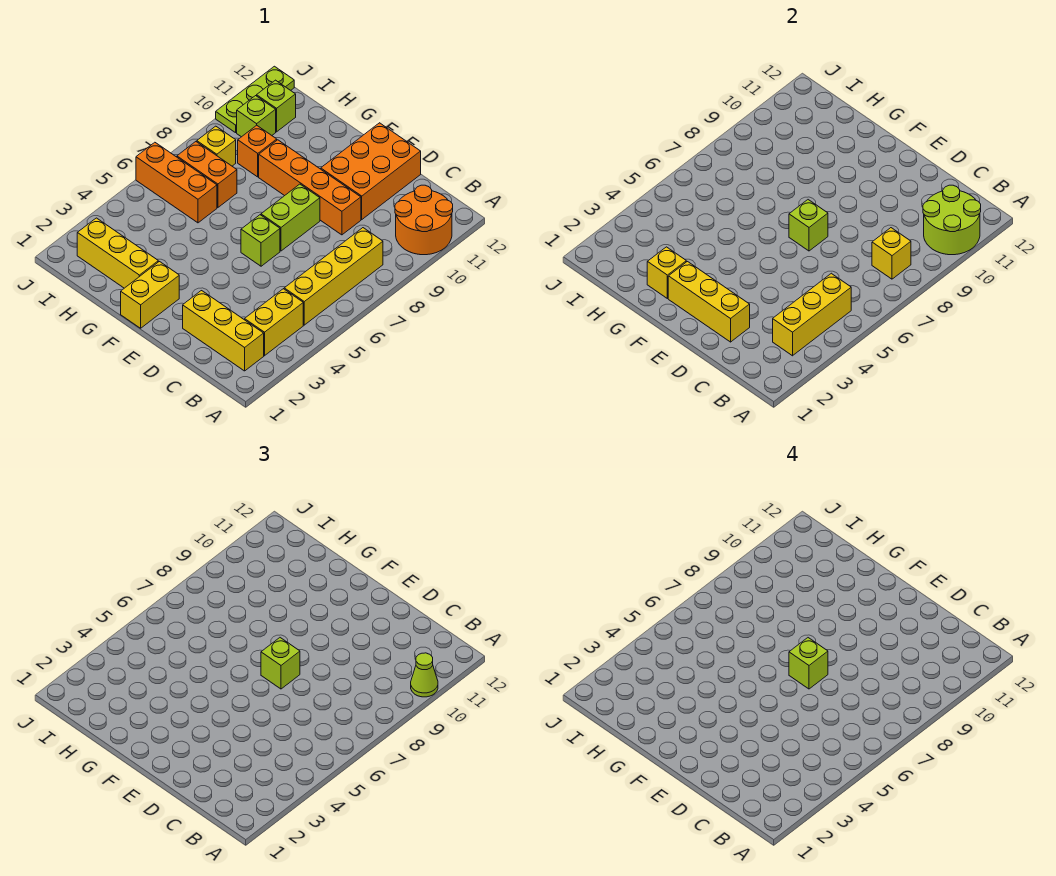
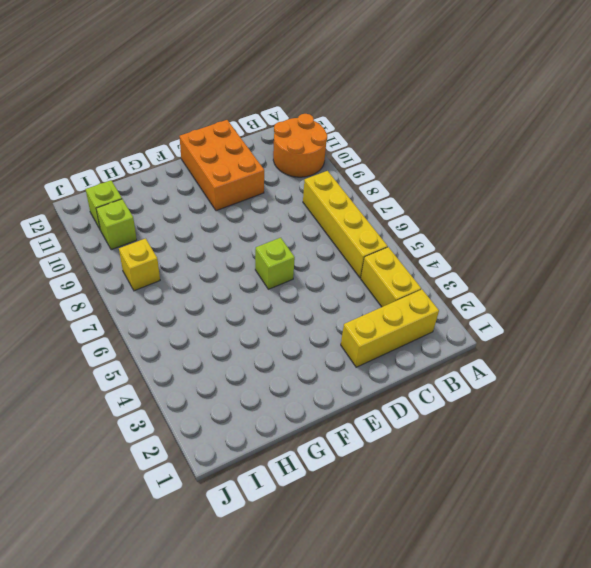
none -> orange 1x4 brick [259,140,361,235]
none -> lime 1x2 brick [261,184,320,251]
none -> yellow 1x2 brick [121,262,179,328]

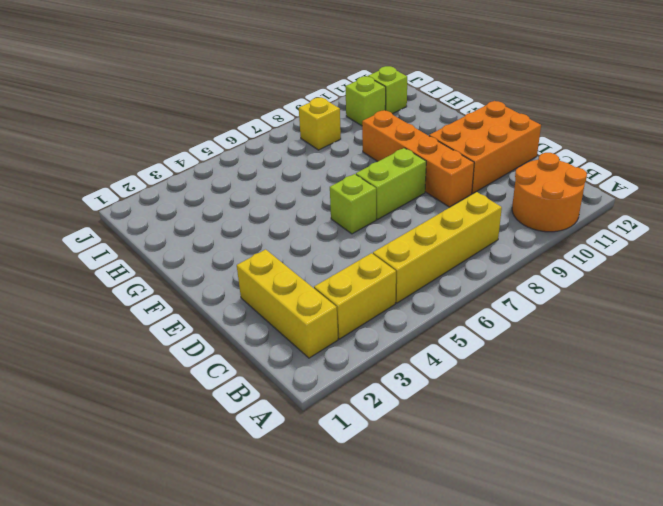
none -> yellow 1x2 brick [121,262,179,328]
none -> yellow 1x3 brick [77,218,158,288]
none -> orange 1x3 brick [136,142,217,223]

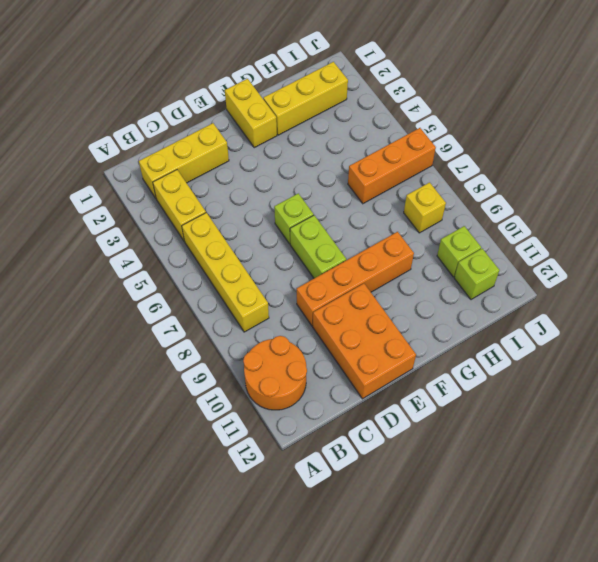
none -> orange 1x2 brick [177,142,237,207]
none -> orange 1x1 brick [238,125,277,177]
none -> lime 1x3 plate [216,66,294,133]

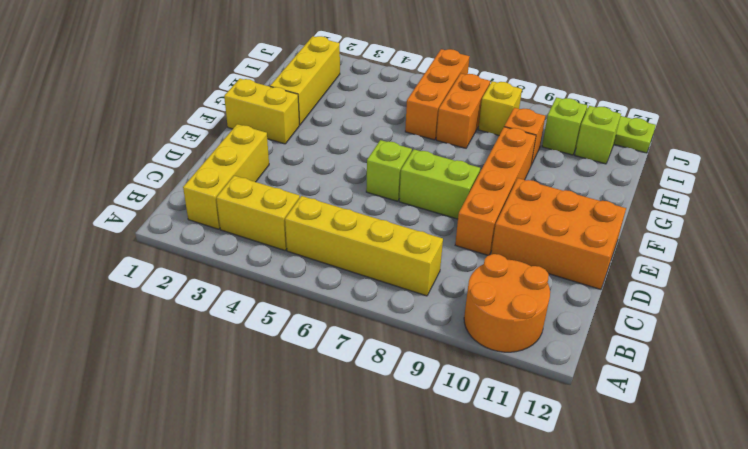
none -> lime 2x2 round brick [923,185,981,255]
none -> yellow 1x3 brick [773,273,851,356]
none -> yellow 1x1 brick [872,228,911,279]

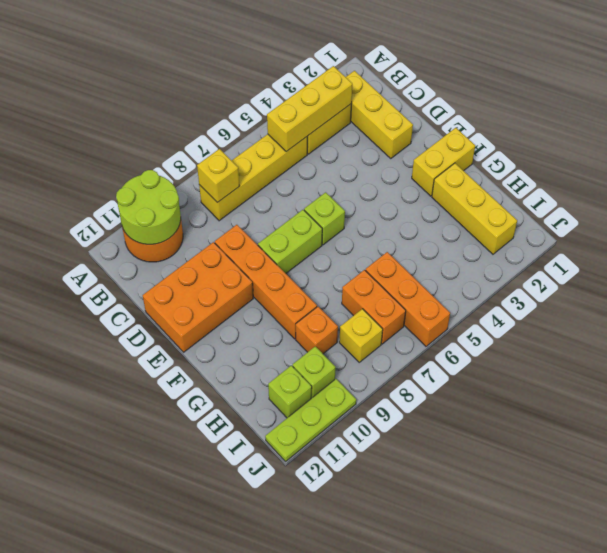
none -> yellow 1x3 brick [668,262,750,342]
none -> lime 1x1 brick [789,200,828,251]
none -> yellow 1x1 brick [647,247,686,299]

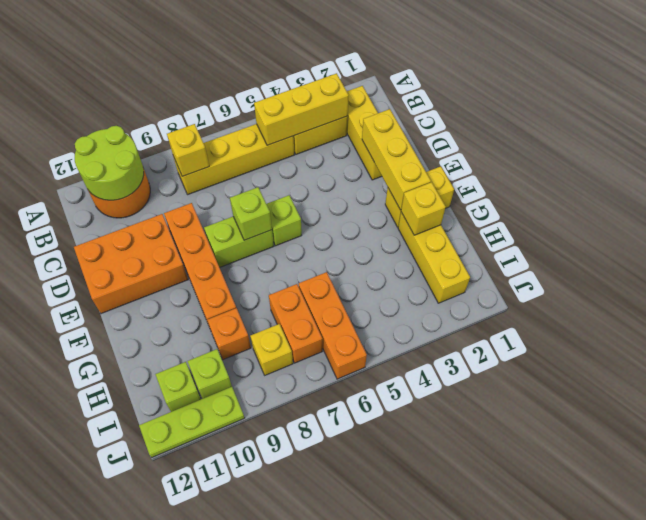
none -> lime 1x1 cone [411,653,438,697]
none -> lime 1x1 brick [261,638,300,689]
none -> lime 1x1 brick [789,638,828,689]

